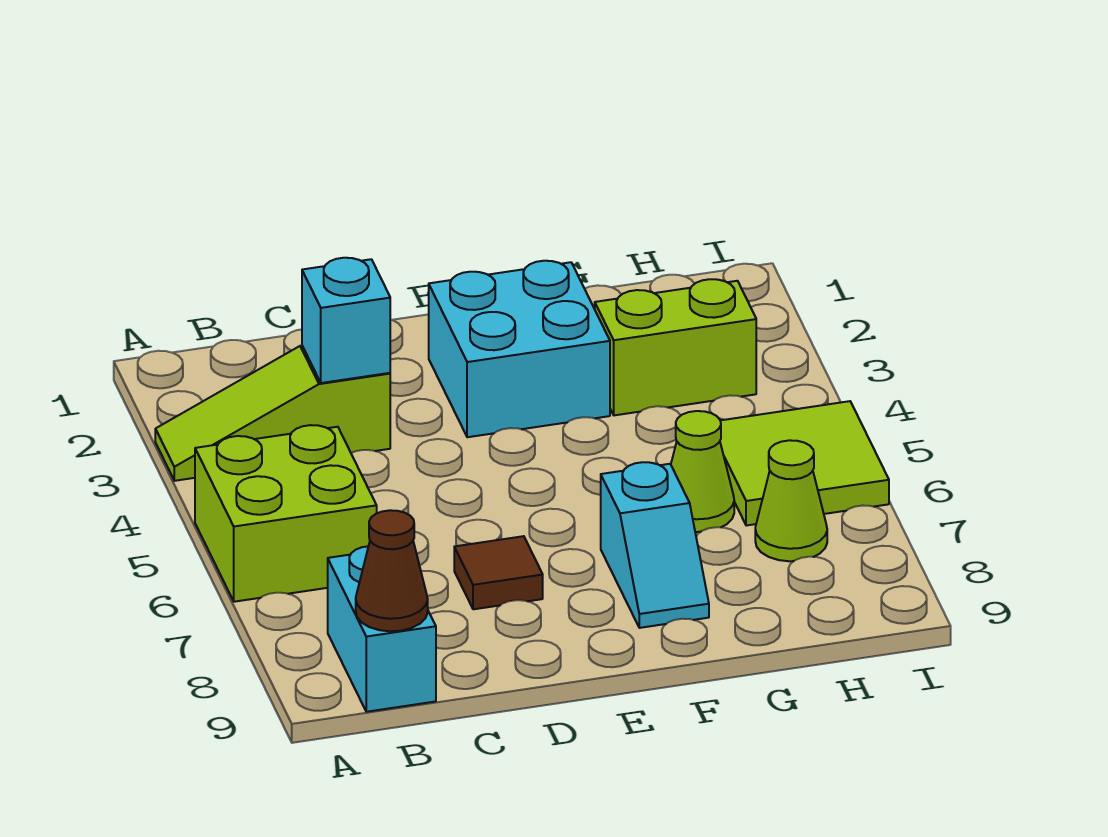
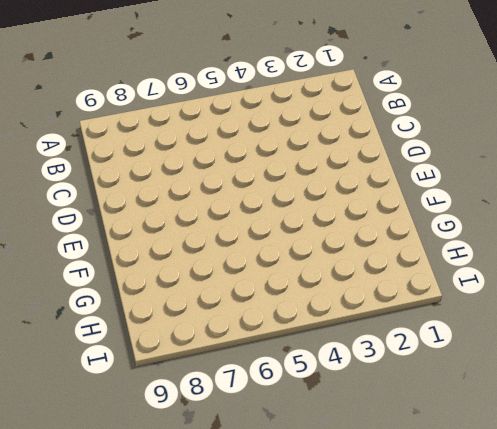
none -> lime 1x3 slope [155,346,390,481]
none -> lime 2x2 brick [195,425,377,602]
none -> cyan 1x2 brick [328,546,436,712]

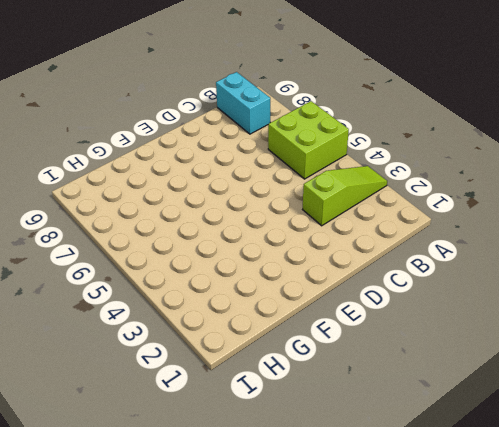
none -> brown 1x1 tile [454,536,543,609]
none -> cyan 2x2 brick [429,261,610,437]
none -> cyan 1x2 slope [601,462,709,628]

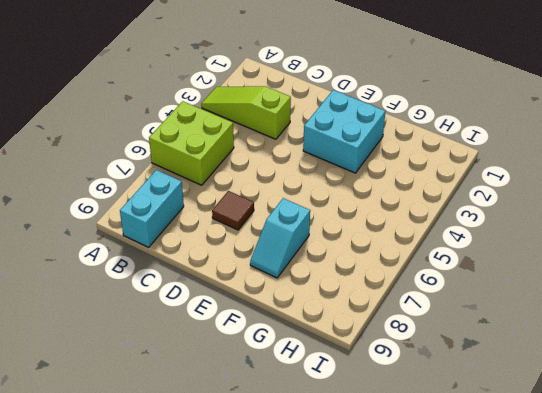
none -> lime 1x2 brick [595,279,756,415]
none -> lime 1x1 cone [671,411,734,532]
none -> lime 2x2 tile [720,401,889,526]

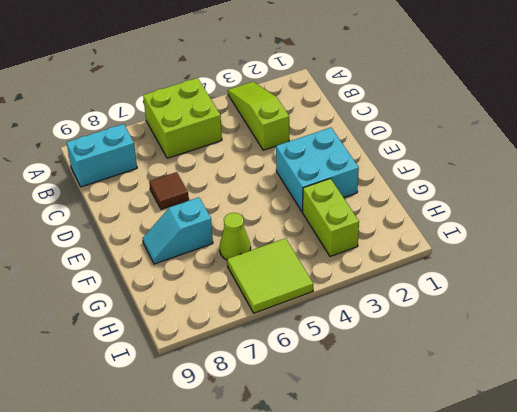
none -> lime 1x1 cone [755,440,827,561]
none -> brown 1x1 cone [356,510,428,631]
none -> cyan 1x1 brick [302,258,390,383]

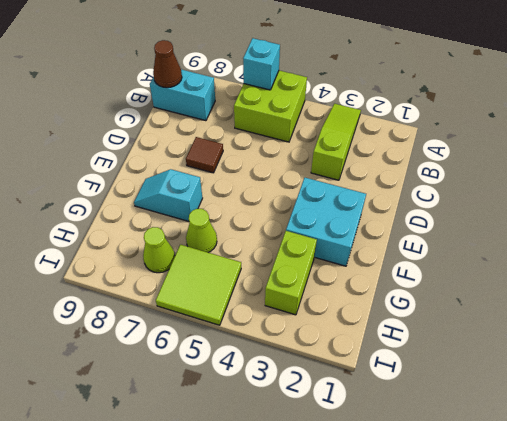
cyan 1x1 brick [243,38,280,90] -> cyan 1x1 brick moved to [302,258,390,383]

